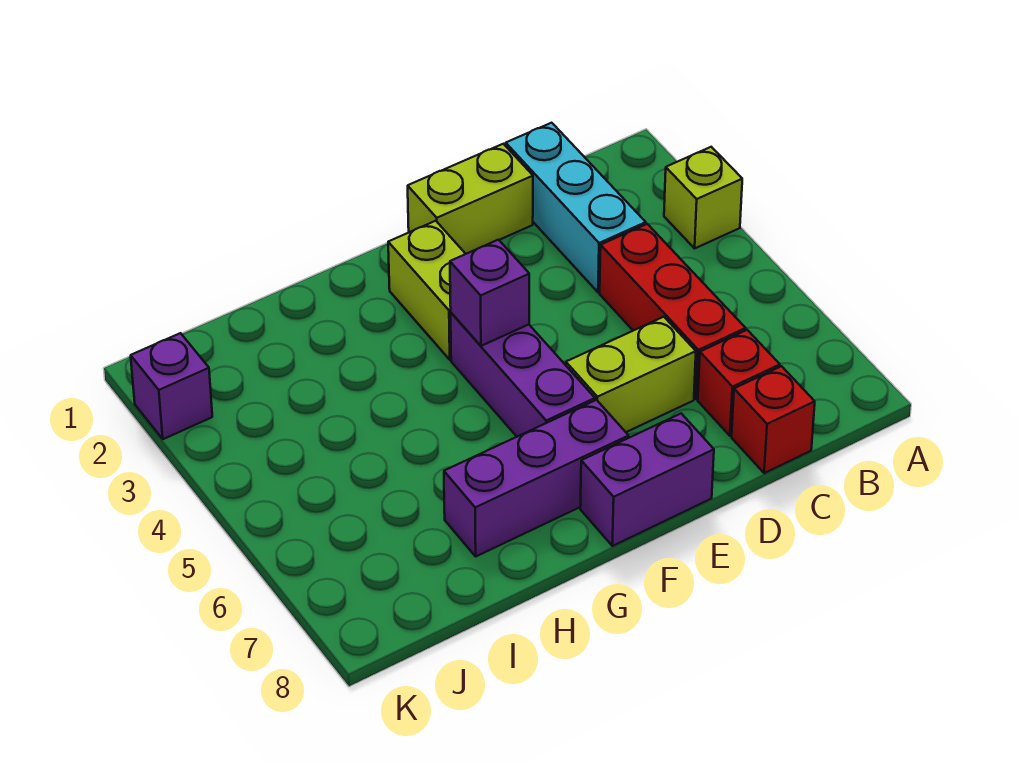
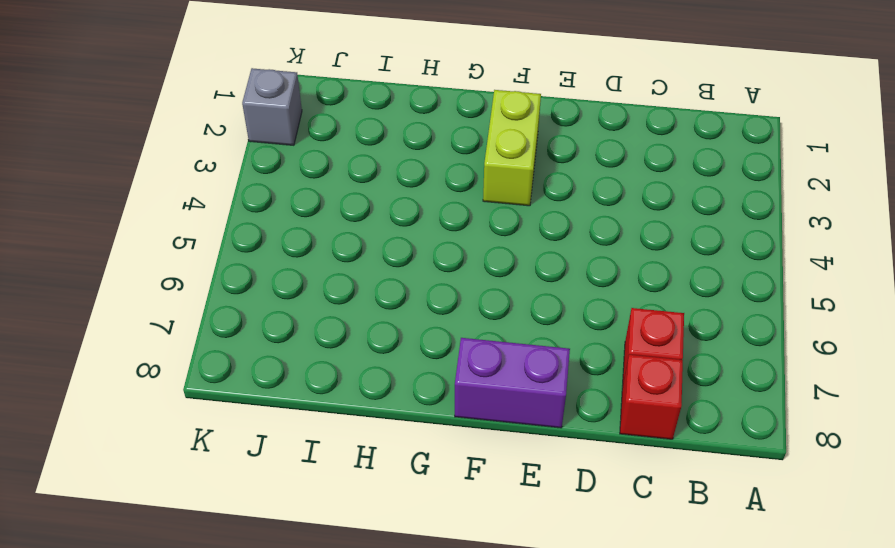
grey 1x1 brick [242,68,302,145] -> purple 1x1 brick [131,333,212,439]
none -> lime 1x1 brick [664,147,742,248]
none -> cyan 1x3 brick [506,123,646,292]
none -> red 1x3 brick [600,224,746,399]

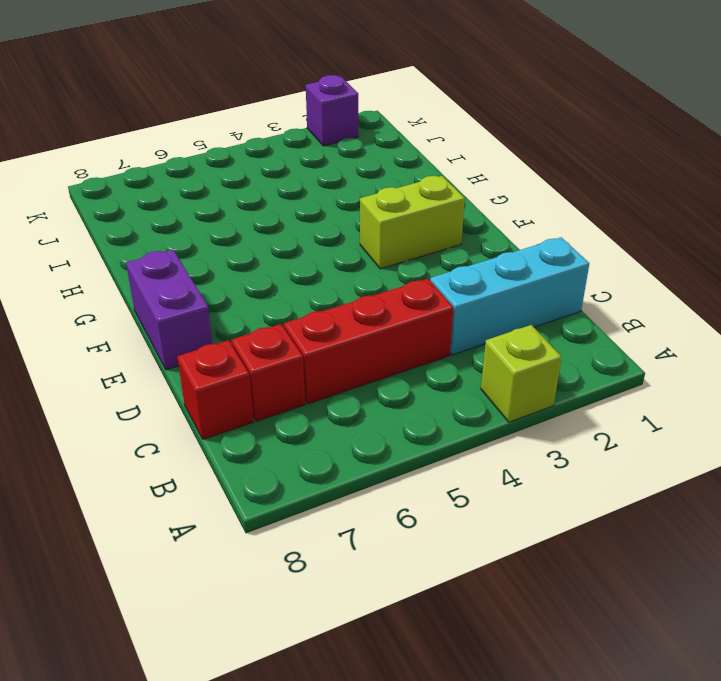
none -> lime 1x2 brick [408,144,533,254]
none -> lime 1x2 brick [566,317,696,432]
none -> purple 1x3 brick [451,313,595,437]

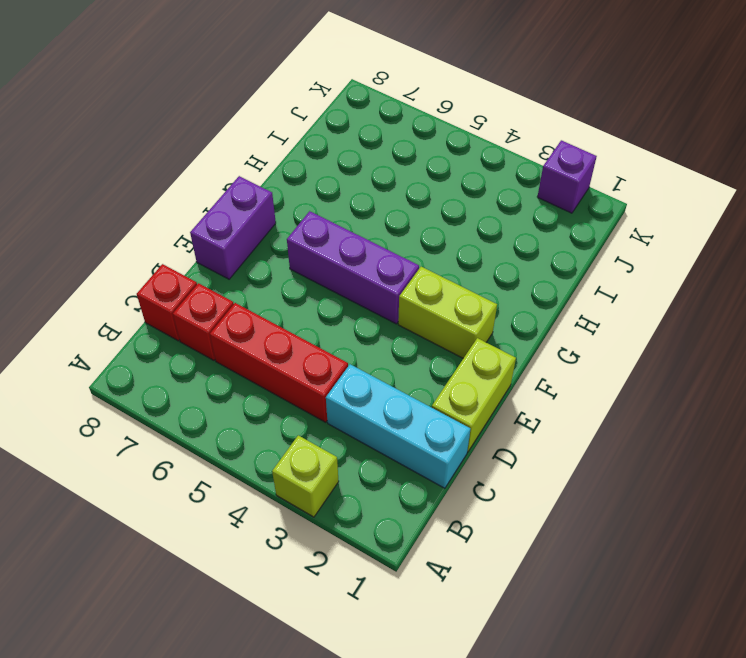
none -> lime 1x2 brick [566,317,696,432]
none -> purple 1x3 brick [444,400,629,556]
none -> purple 1x1 brick [450,240,529,346]

